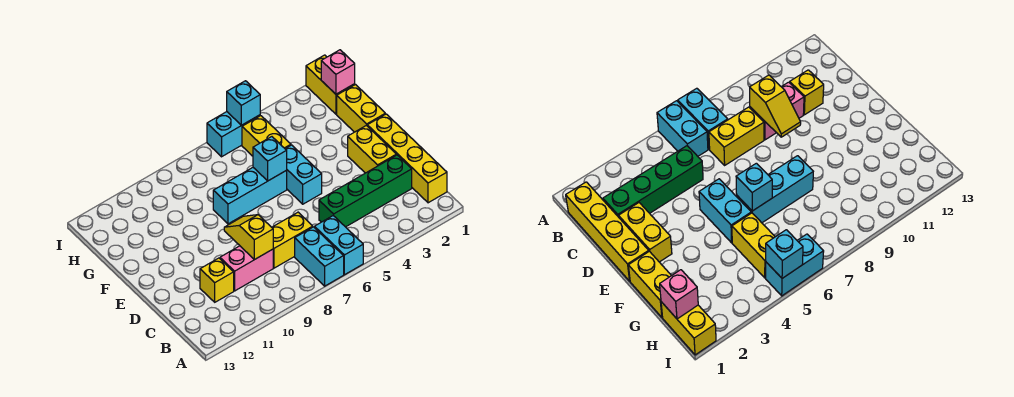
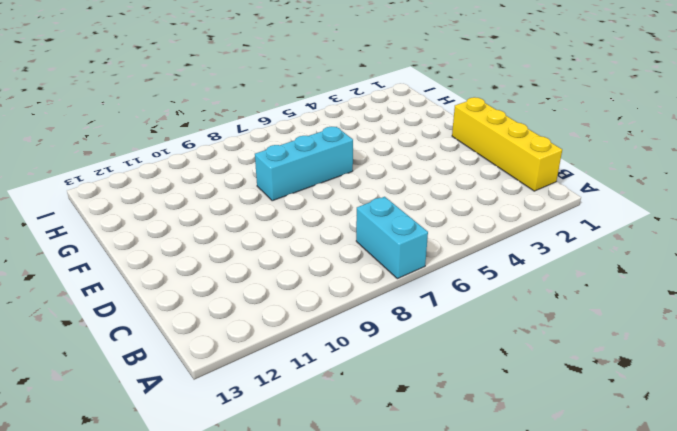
none -> cyan 1x2 brick [314,216,363,275]
none -> green 1x4 brick [319,155,412,227]
none -> yellow 1x2 brick [272,212,313,268]

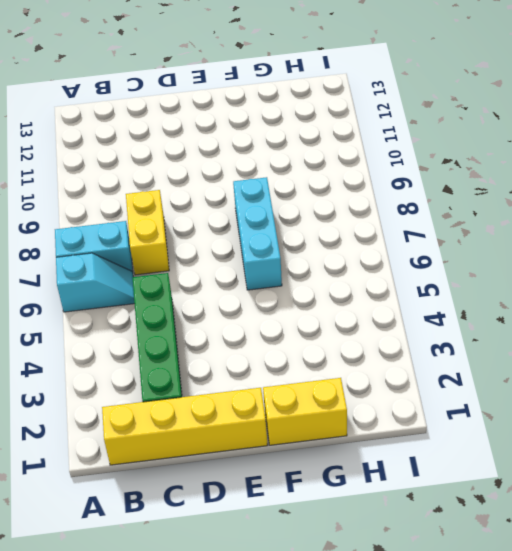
cyan 1x2 slope [56,253,135,312] -> cyan 1x2 brick [314,216,363,275]
none -> pink 1x2 brick [220,246,273,291]
none -> yellow 1x1 brick [200,258,234,302]
none -> yellow 1x2 brick [348,125,396,173]

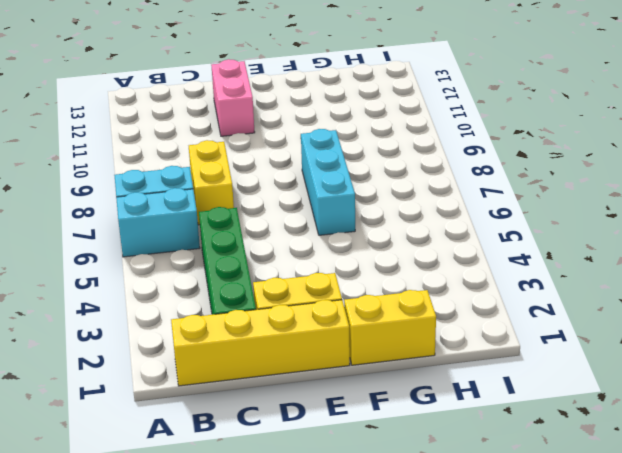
pink 1x2 brick [211,59,255,136] -> pink 1x2 brick moved to [220,246,273,291]
none -> yellow 1x1 brick [200,258,234,302]
none -> cyan 1x2 brick [286,145,322,204]
none -> yellow 1x2 brick [242,116,291,156]

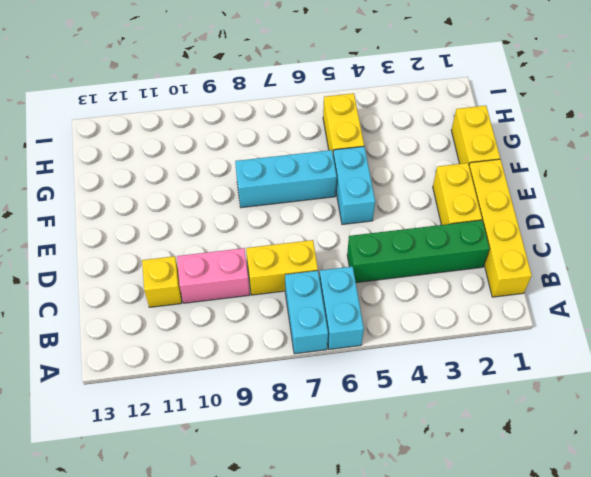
none -> yellow 1x2 brick [306,55,355,114]
none -> cyan 1x2 brick [207,112,260,157]
none -> yellow 1x2 slope [224,215,273,260]

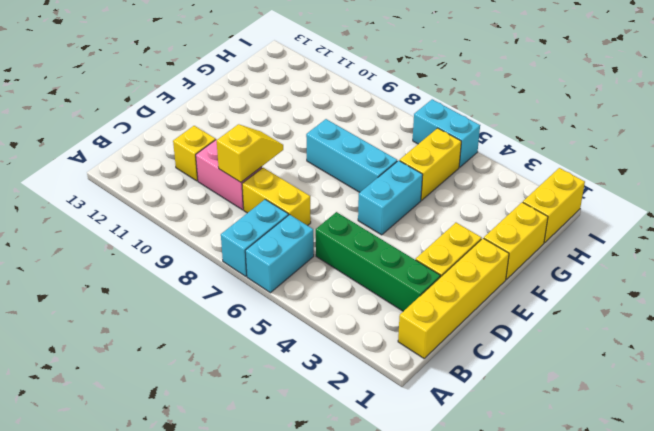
none -> cyan 1x1 brick [253,137,287,181]
none -> pink 1x1 brick [321,50,355,94]
none -> cyan 1x1 brick [227,81,260,125]

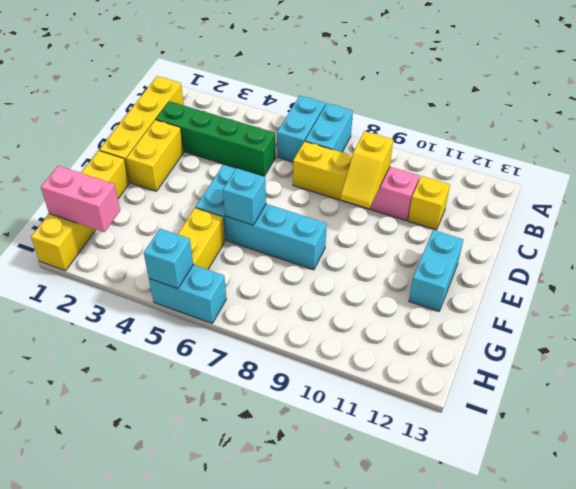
cyan 1x2 brick [409,230,464,311] -> none
pink 1x2 brick [41,166,120,232] -> pink 1x1 brick [321,50,355,94]

